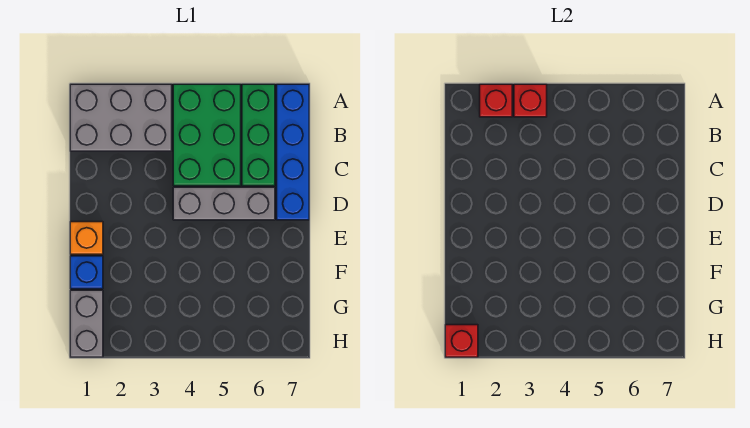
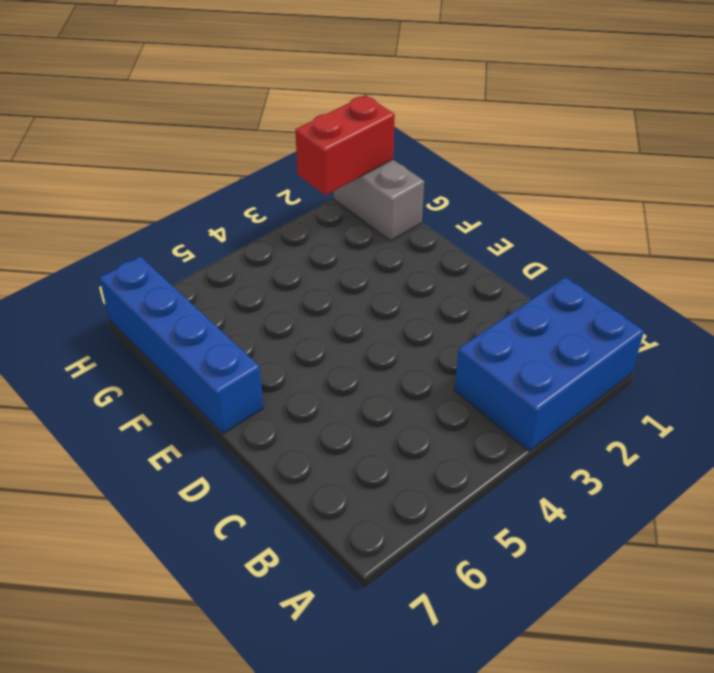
blue 2x3 brick [454,277,644,451] -> grey 2x3 brick [70,84,172,151]
blue 1x4 brick [99,257,264,434] -> blue 1x4 brick moved to [277,84,309,220]
red 1x2 brick [295,95,395,195] -> red 1x1 brick [445,325,478,357]
none -> green 2x3 brick [173,84,241,186]
none -> green 1x3 brick [242,84,275,186]

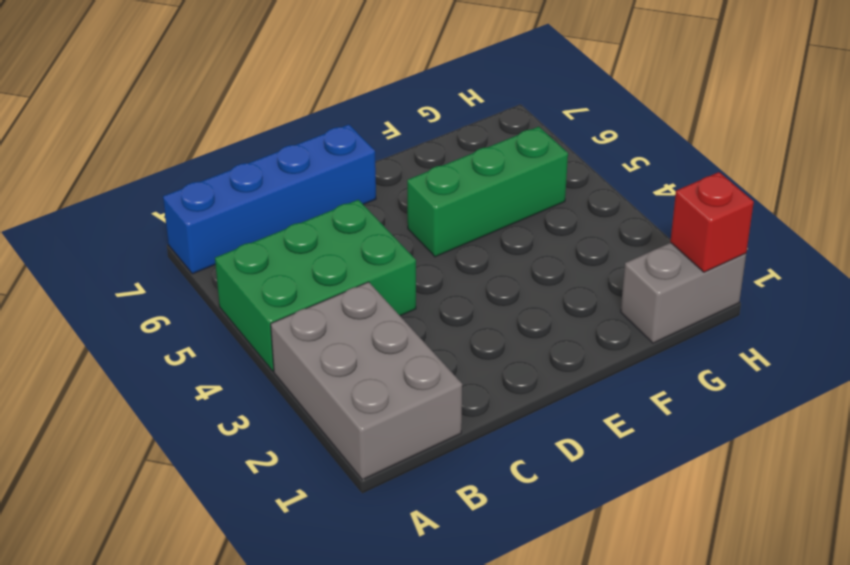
green 1x3 brick [407,127,568,257] -> green 1x3 brick moved to [242,84,275,186]
none -> grey 1x3 brick [173,187,275,220]
none -> orange 1x1 brick [70,222,103,254]

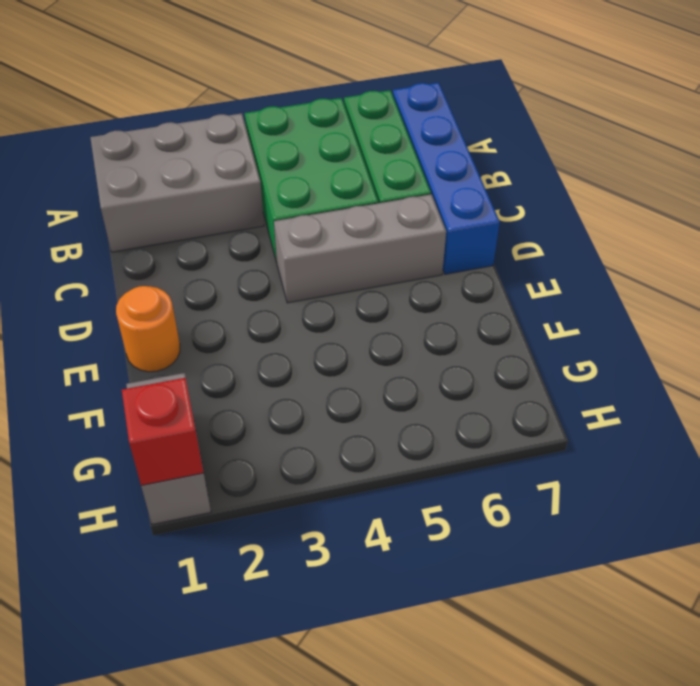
orange 1x1 round brick [116,286,180,372] -> orange 1x1 brick [70,222,103,254]
none -> blue 1x1 brick [70,256,103,289]
none -> red 1x1 brick [480,84,512,117]

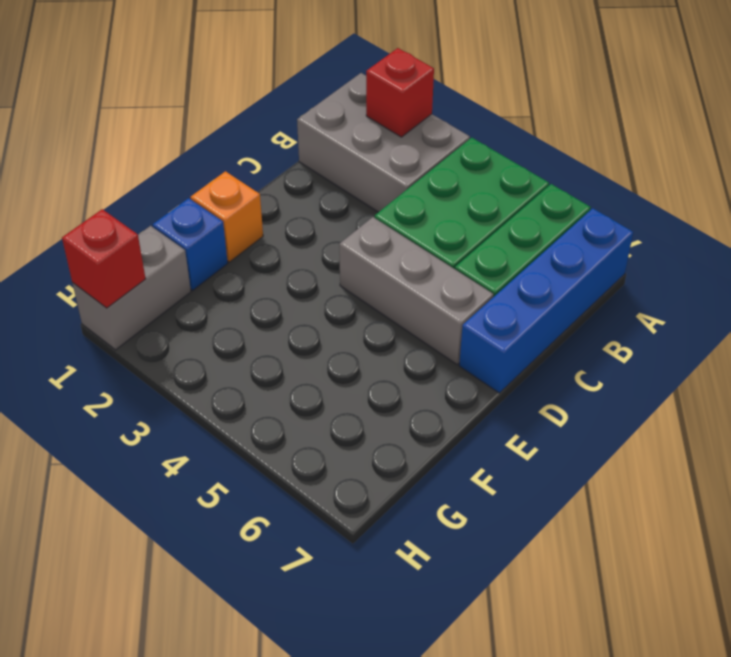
none -> red 1x1 brick [514,84,547,117]

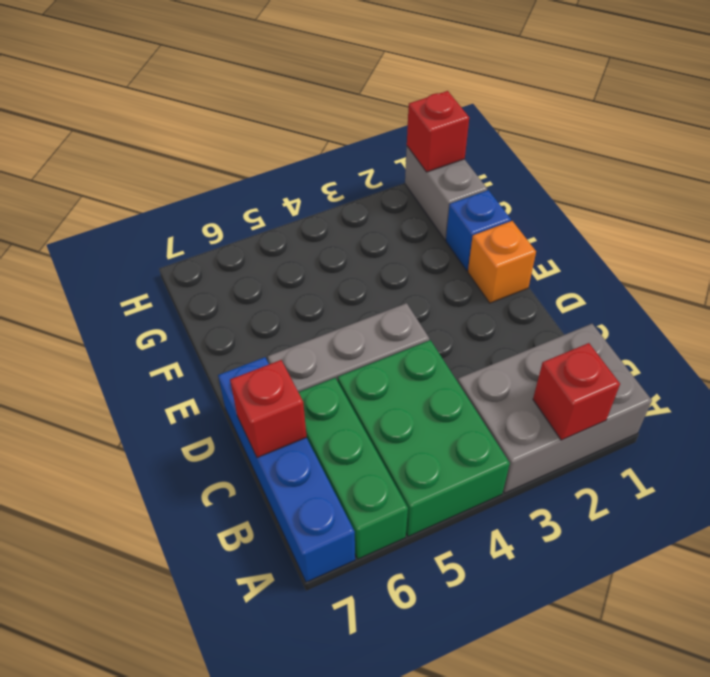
red 1x1 brick [230,360,307,458] -> red 1x1 brick moved to [514,84,547,117]

